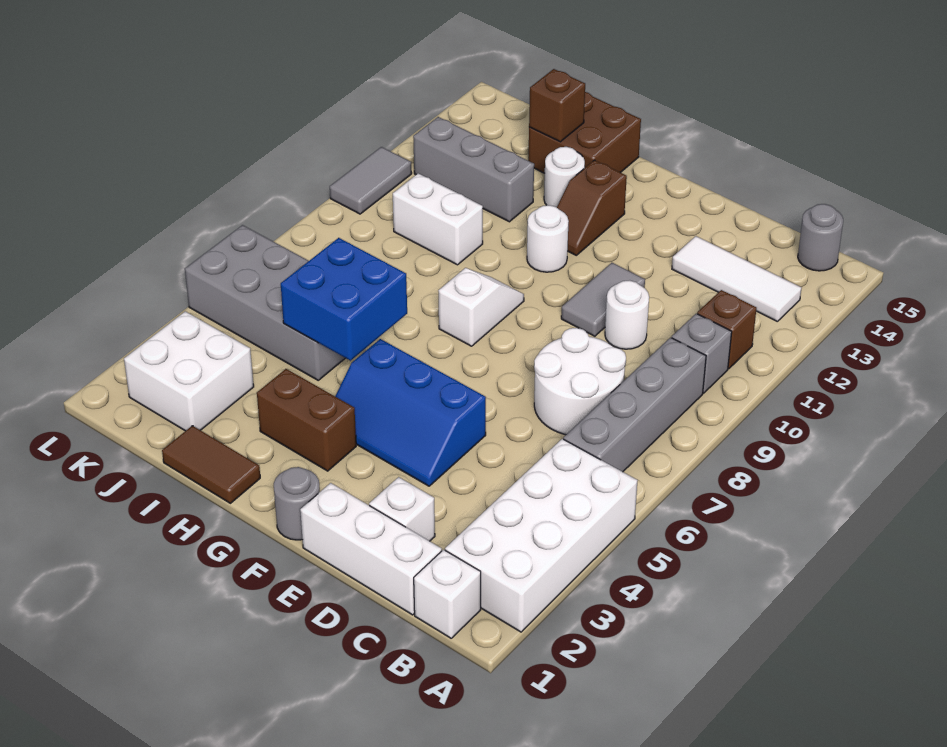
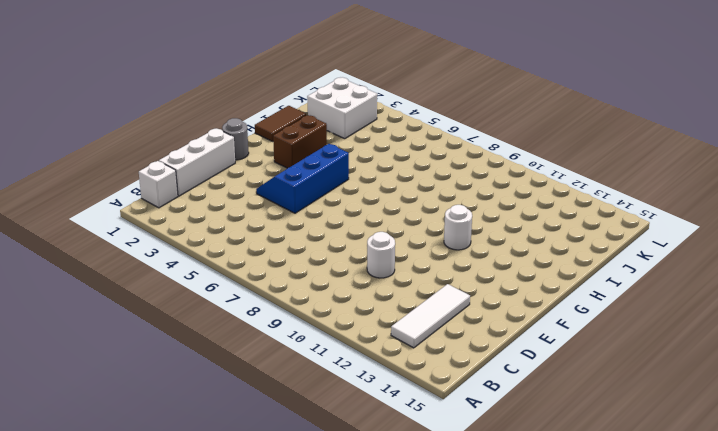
none -> white 2x4 brick [445,439,638,632]
none -> grey 1x4 brick [563,338,706,472]
none -> grey 1x1 brick [672,314,732,393]

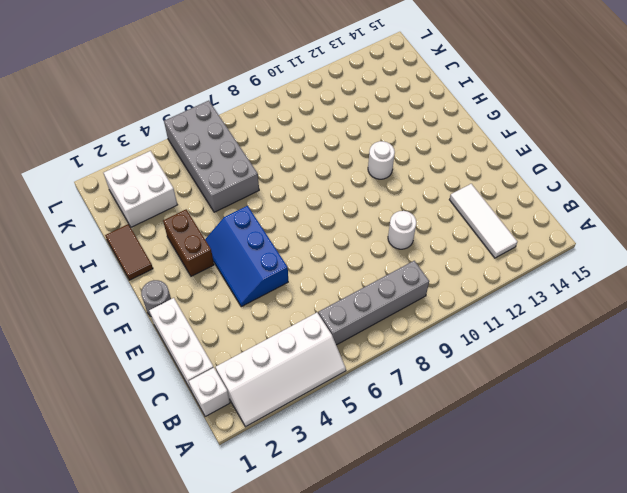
white 2x4 slope [216,313,346,427] -> white 2x4 brick [445,439,638,632]
none -> grey 1x1 brick [672,314,732,393]
none -> brown 1x1 brick [697,290,757,369]
none -> grey 1x1 round brick [798,204,843,271]

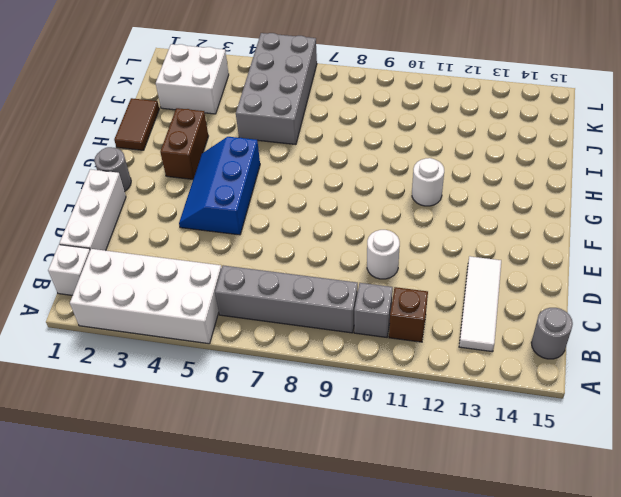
none -> white 2x2 round brick [534,328,626,435]
none -> white 1x1 brick [369,477,435,541]
none -> grey 1x2 tile [561,263,645,336]

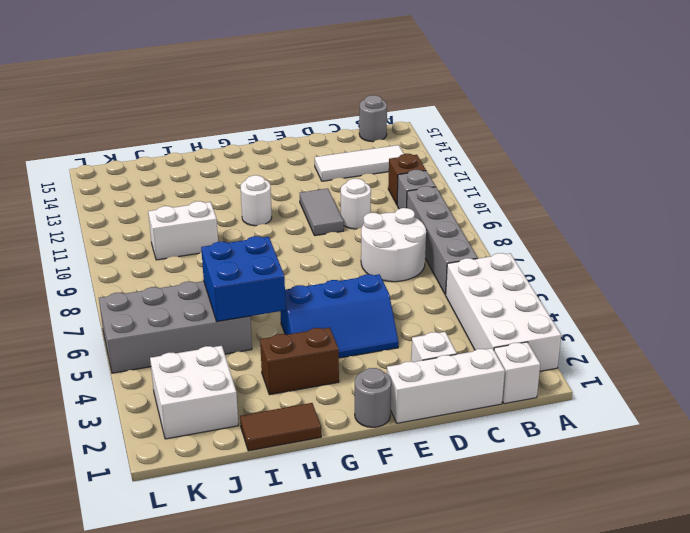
none -> white 1x2 slope [438,268,524,346]
none -> brown 1x2 slope [557,160,627,255]
none -> white 1x1 round brick [544,147,585,207]

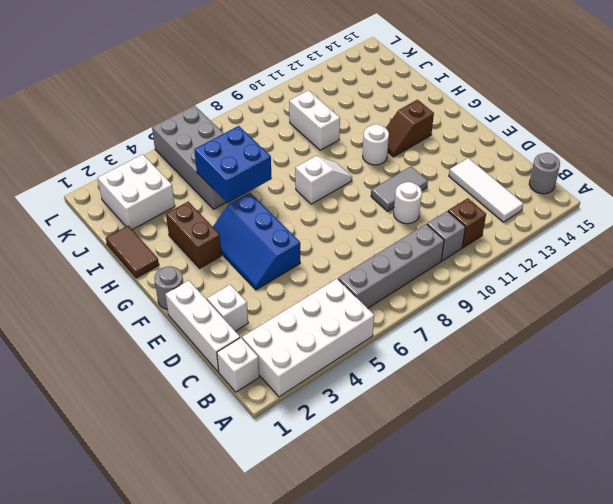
none -> white 2x2 round brick [534,328,626,435]
none -> white 1x1 round brick [544,147,585,207]
none -> brown 2x2 brick [528,92,641,173]

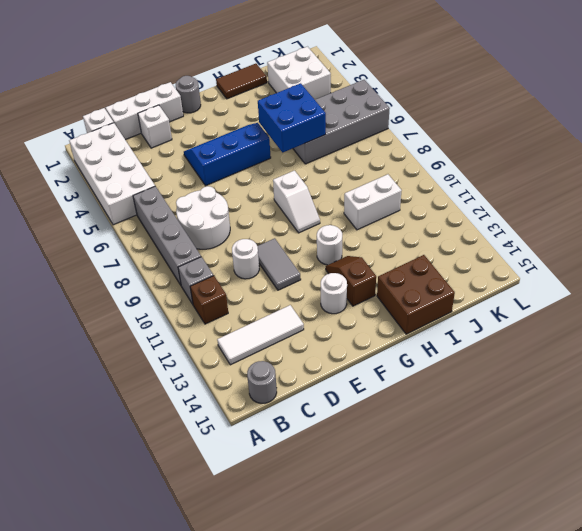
white 1x1 round brick [321,273,347,314] -> white 1x1 round brick moved to [544,147,585,207]
none -> brown 1x2 brick [257,369,356,471]
none -> grey 1x3 brick [413,117,534,222]
none -> grey 1x2 tile [330,147,412,214]

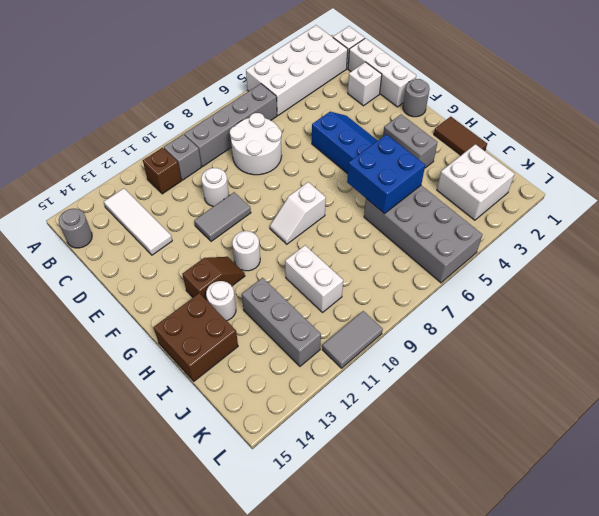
grey 1x2 brick [383,114,438,168] -> brown 1x2 brick [257,369,356,471]
none -> brown 1x1 brick [529,69,585,142]

